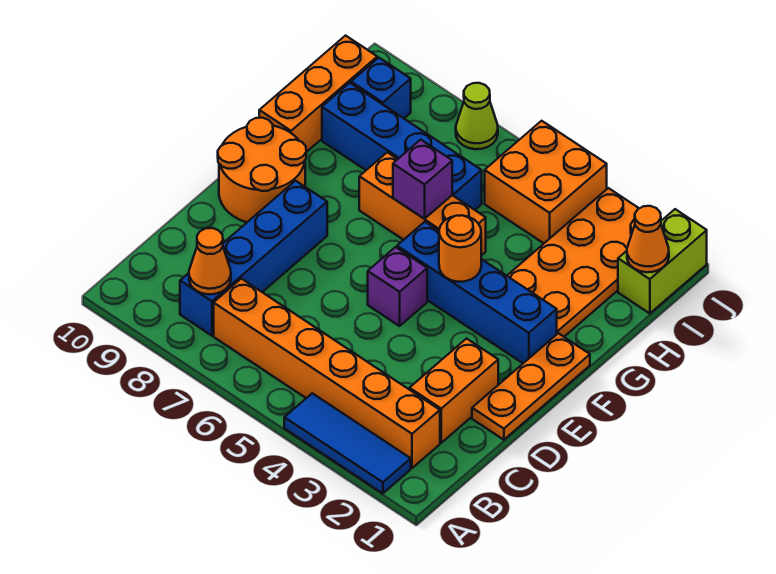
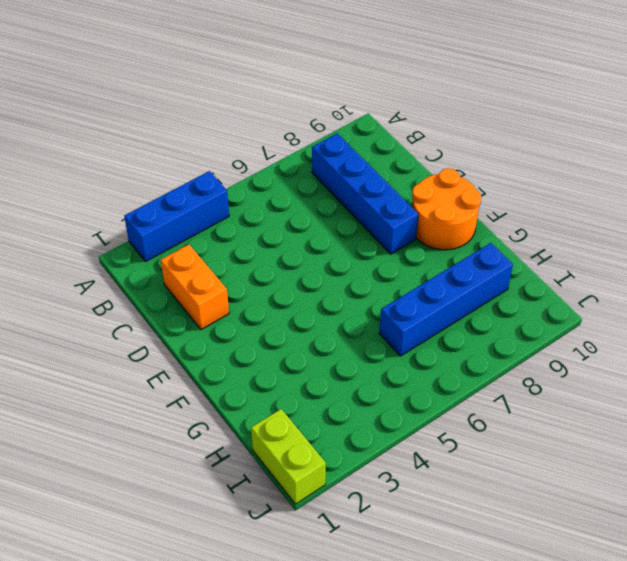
blue 1x3 brick [124,171,229,261] -> blue 1x3 tile [284,393,411,493]
none -> orange 1x6 brick [214,279,440,468]
none -> orange 1x3 plate [472,333,590,440]
none -> purple 1x1 brick [368,247,427,326]

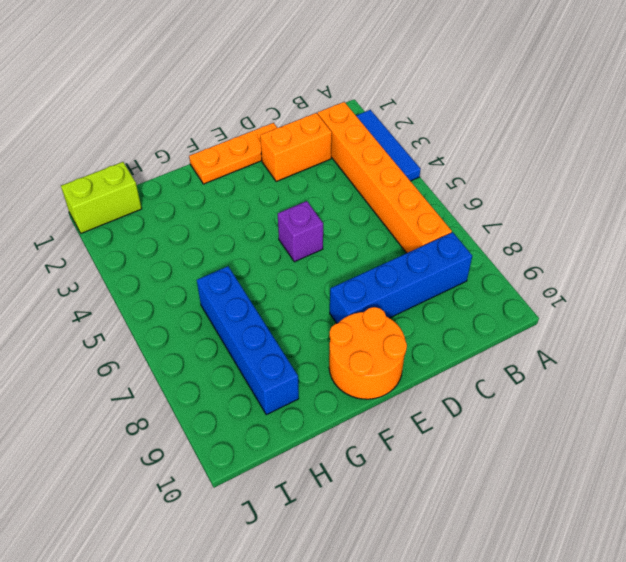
none -> blue 1x4 brick [397,222,557,363]
none -> orange 2x4 plate [507,188,639,337]
none -> orange 1x3 brick [359,152,486,255]

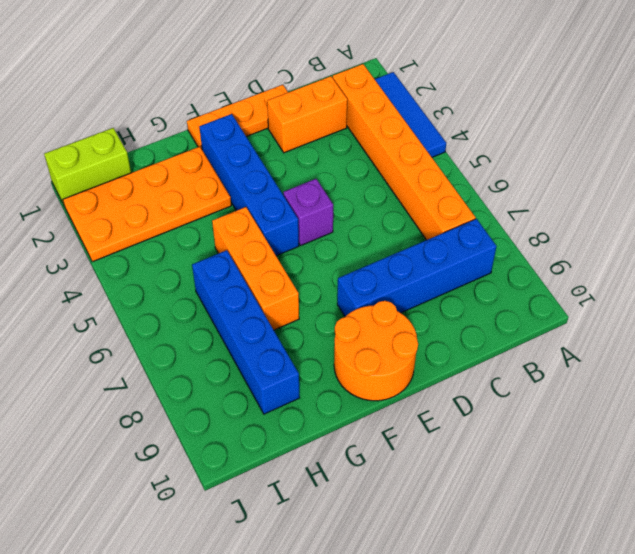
none -> orange 1x3 brick [259,36,377,152]
none -> orange 2x2 brick [485,121,607,243]
none -> blue 1x1 brick [351,58,411,118]

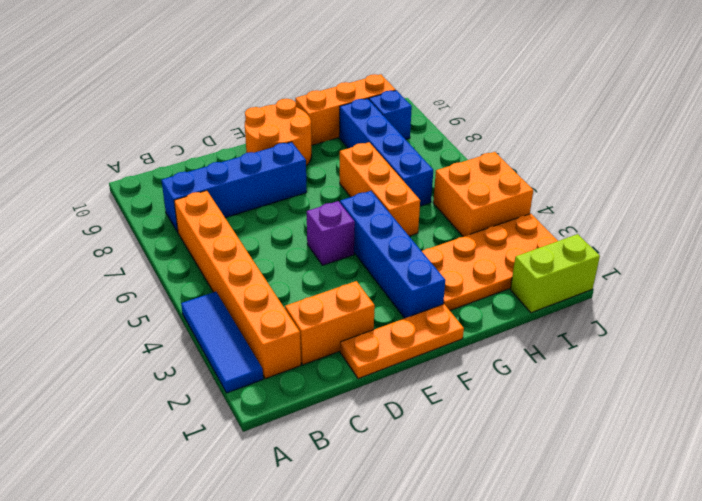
none -> lime 1x1 cone [456,83,498,149]
none -> orange 1x1 cone [189,228,231,294]
none -> orange 1x1 round brick [439,215,481,282]

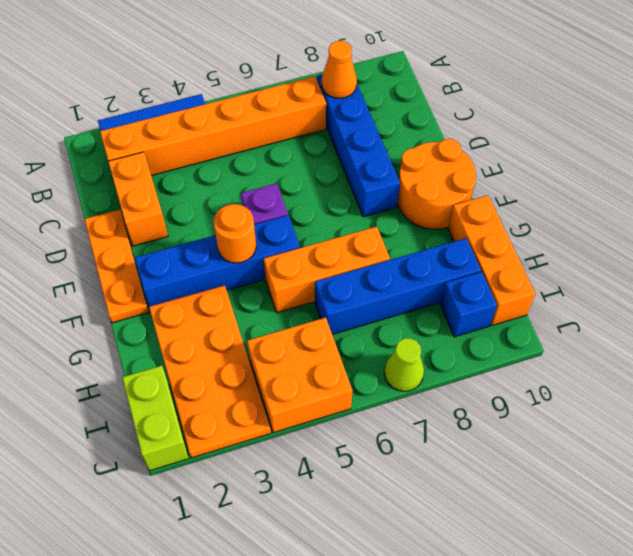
none -> purple 1x1 brick [393,140,452,219]
none -> orange 1x1 cone [627,206,669,272]

